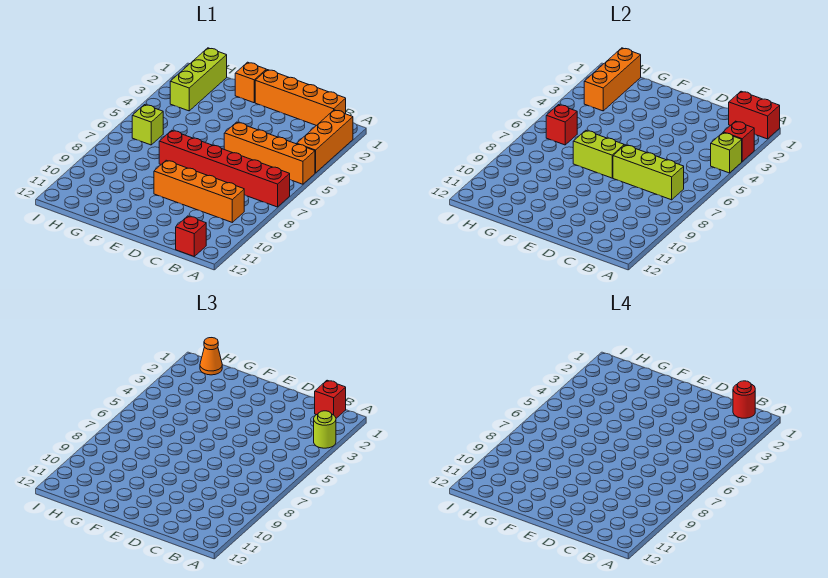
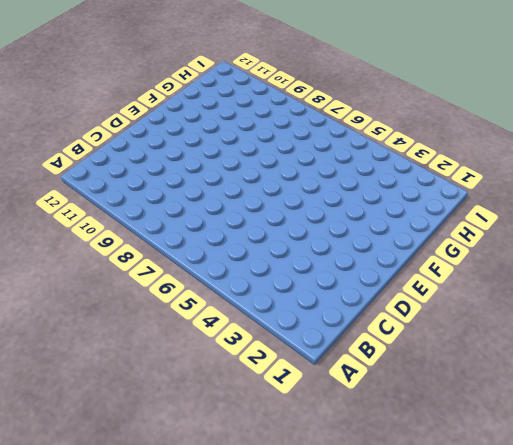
none -> orange 1x3 brick [297,110,353,173]
none -> orange 1x4 brick [224,122,315,184]
none -> red 1x6 brick [159,130,290,207]

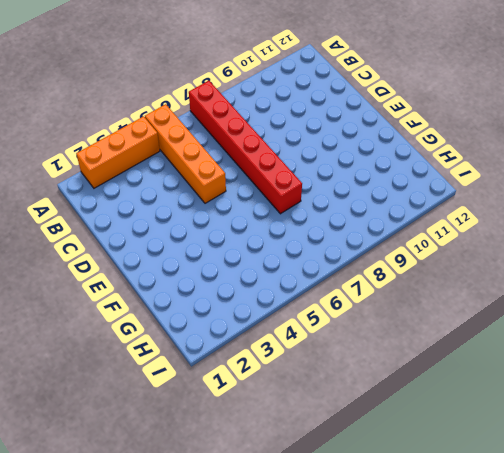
none -> orange 1x4 brick [255,70,346,126]
none -> orange 1x4 brick [154,160,244,222]
none -> red 1x1 brick [176,216,206,256]

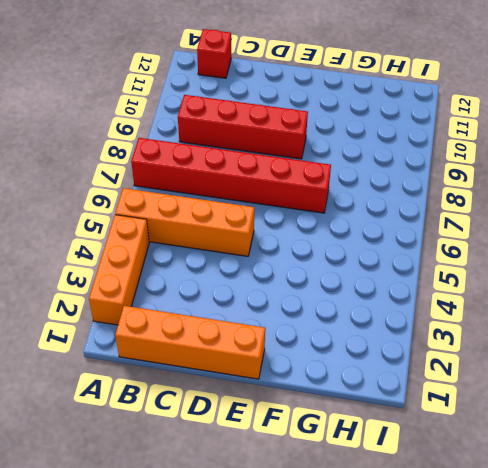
red 1x4 brick [178,95,308,159] -> orange 1x4 brick [154,160,244,222]
none -> orange 1x1 brick [235,62,266,103]
none -> lime 1x3 brick [170,48,227,111]
none -> lime 1x1 brick [132,105,163,145]

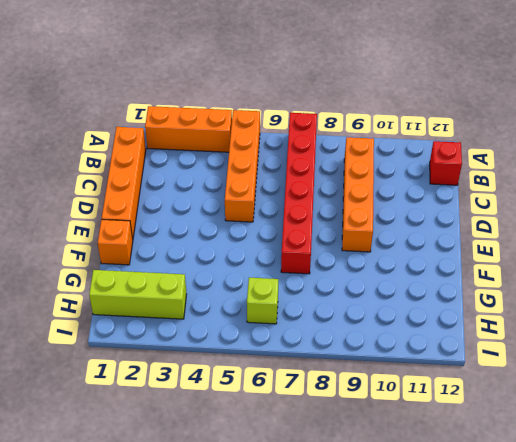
none -> red 1x2 brick [729,91,780,139]
none -> red 1x1 brick [723,121,754,161]
none -> lime 1x1 brick [711,133,742,173]

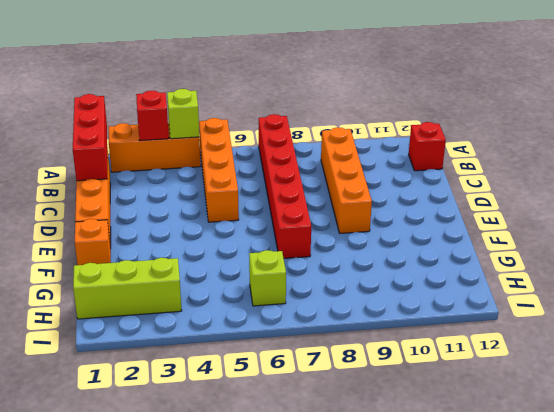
red 1x3 brick [73,94,107,181] -> red 1x2 brick [729,91,780,139]
none -> lime 1x3 brick [613,145,684,200]
none -> lime 1x2 brick [573,130,624,178]
none -> orange 1x3 brick [584,48,641,111]

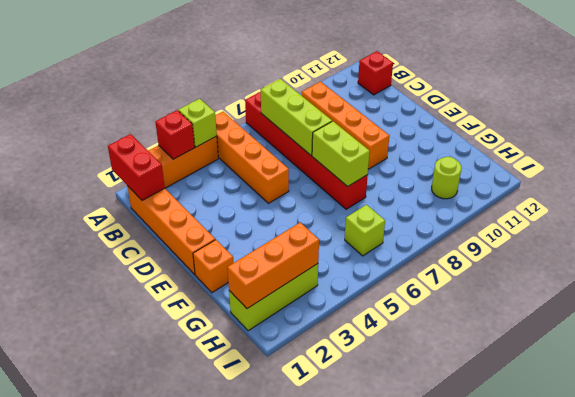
lime 1x1 round brick [432,157,461,199] -> lime 1x1 round brick moved to [314,411,336,448]
none -> red 1x1 brick [546,105,577,145]
none -> red 1x1 brick [315,380,346,418]
none -> orange 1x1 cone [200,338,222,375]

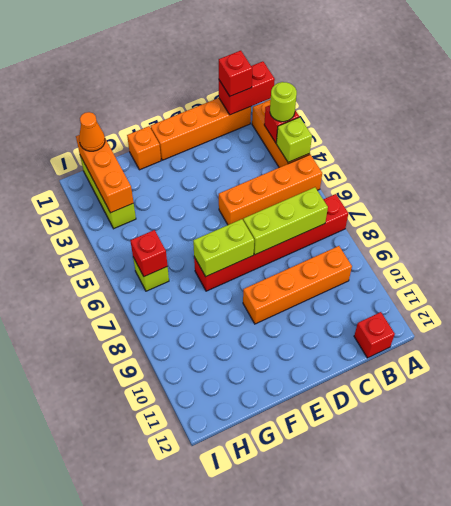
none -> red 1x1 round brick [733,381,755,418]

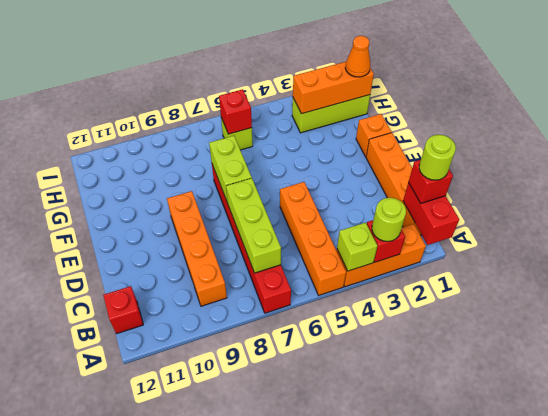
lime 1x1 round brick [419,135,456,180] -> red 1x1 round brick [733,381,755,418]

